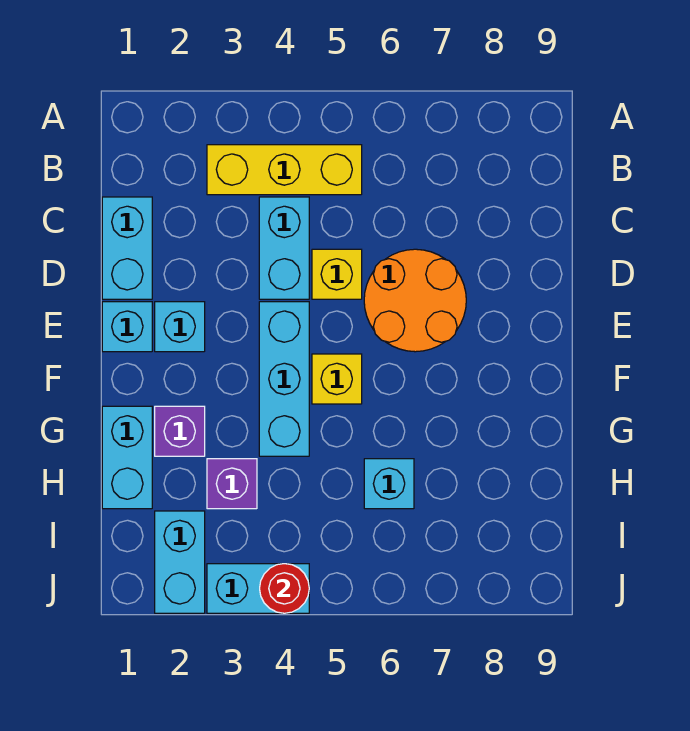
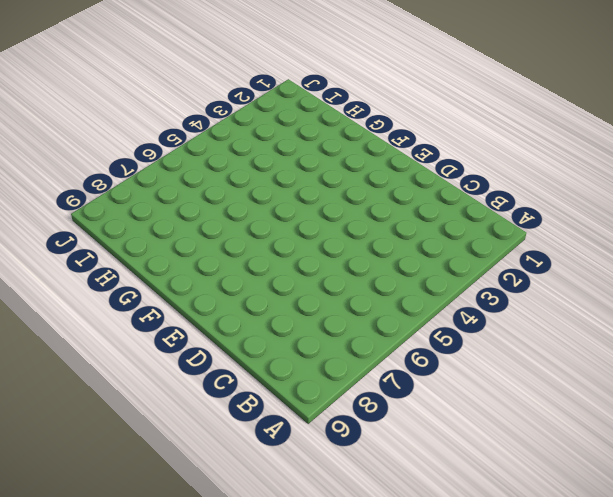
none -> yellow 1x3 brick [207,145,362,195]
none -> cyan 1x2 brick [102,197,152,299]
none -> cyan 1x2 brick [259,197,309,299]

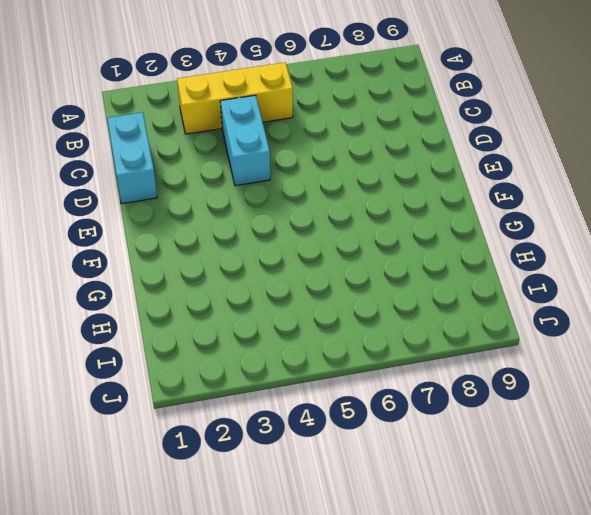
none -> yellow 1x1 brick [312,249,362,299]
none -> orange 2x2 round brick [364,249,466,352]
none -> cyan 1x1 brick [102,302,152,352]

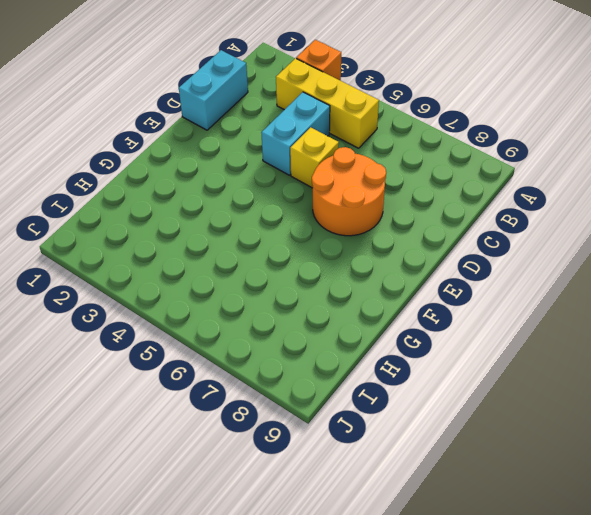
orange 1x1 brick [296,40,341,81] -> none
none -> cyan 1x1 brick [102,302,152,352]
none -> cyan 1x1 brick [155,302,205,352]
none -> cyan 1x3 brick [259,302,309,456]

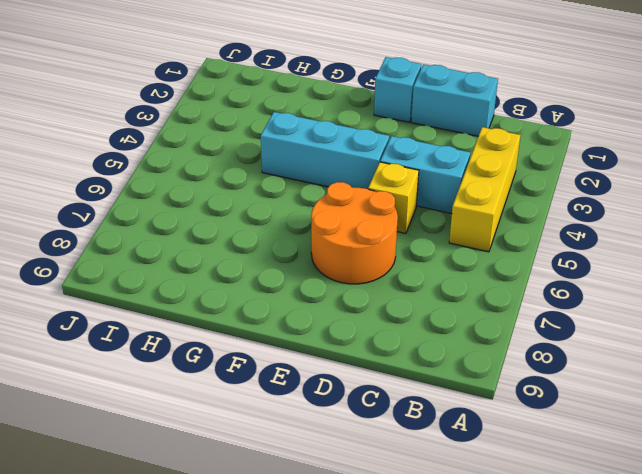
none -> cyan 1x1 brick [155,302,205,352]
none -> yellow 1x1 brick [312,354,362,404]
none -> cyan 1x2 brick [102,406,152,509]

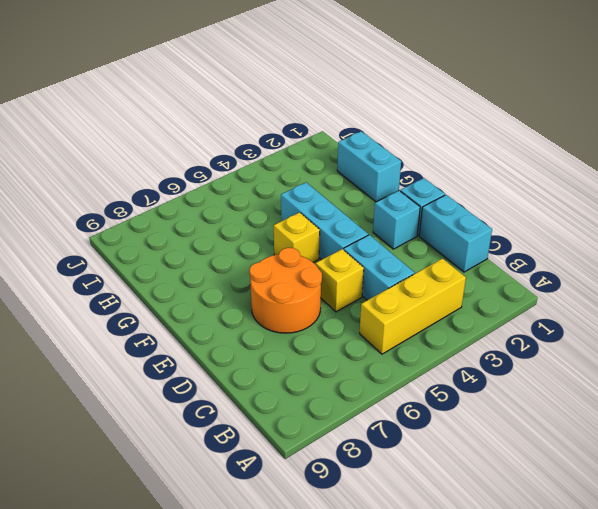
none -> purple 1x1 brick [155,406,205,456]
none -> purple 1x1 brick [207,459,257,509]
none -> cyan 1x1 brick [364,459,414,509]

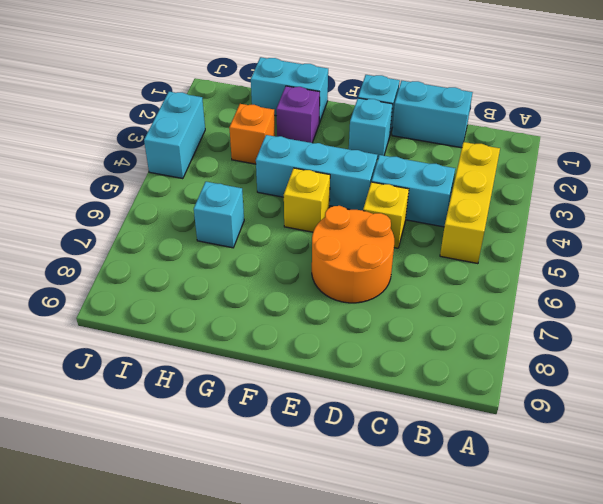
orange 1x1 brick [229,104,275,164] -> purple 1x1 brick [207,459,257,509]
none -> cyan 1x2 brick [155,511,205,613]
none -> red 1x1 round brick [260,564,309,613]

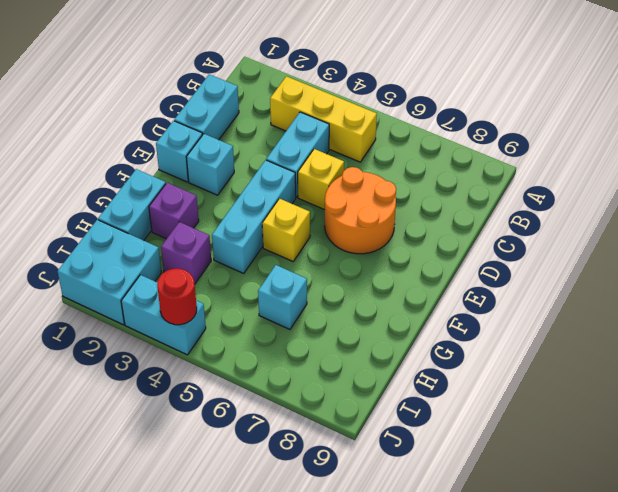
cyan 2x2 brick [57,220,161,325] -> cyan 1x2 brick [155,511,205,613]

